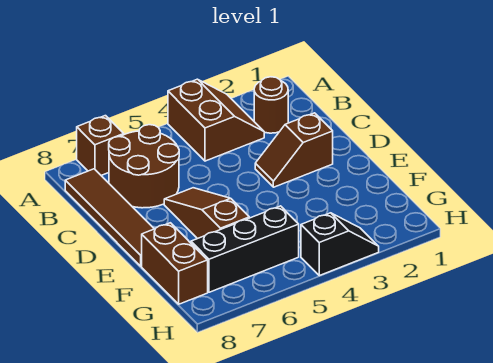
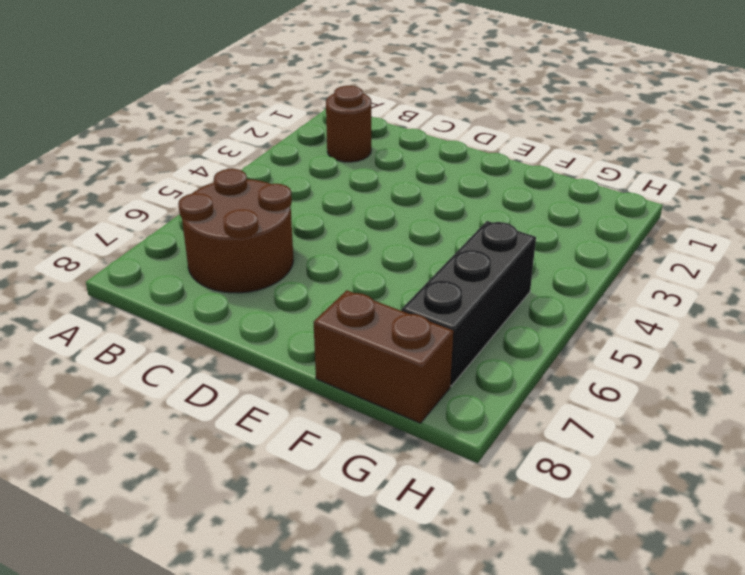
none -> brown 2x2 slope [168,79,264,161]
none -> brown 1x1 brick [77,116,124,175]

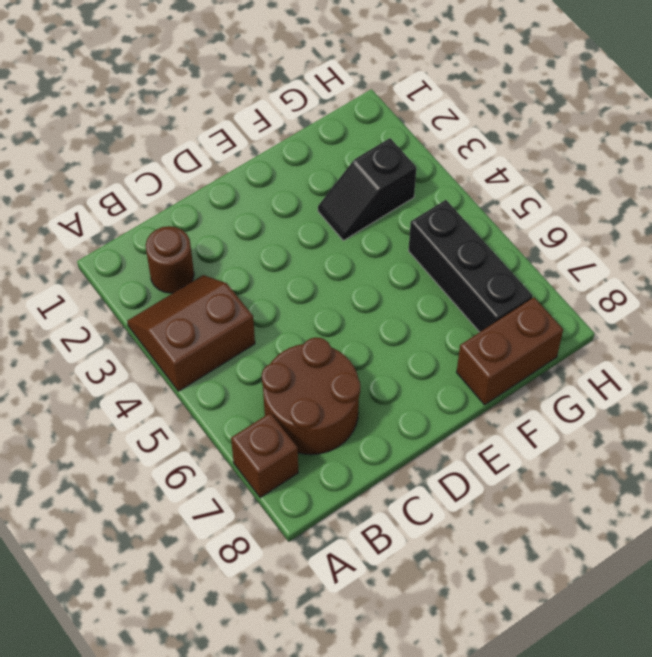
black 1x2 slope [318,138,416,241] -> black 1x2 slope turned to [301,213,379,276]
none -> brown 1x4 tile [65,169,154,266]
none -> brown 1x2 slope [255,113,333,187]

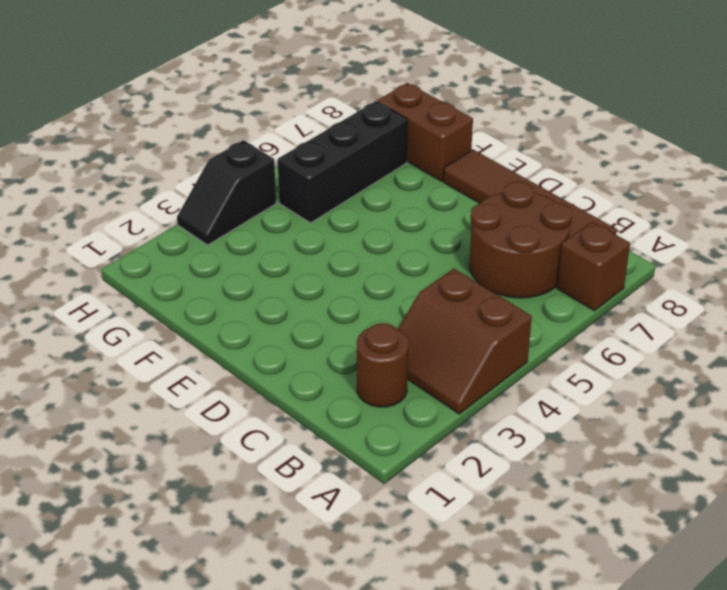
none -> brown 1x2 slope [255,113,333,187]
none -> brown 1x3 slope [164,188,249,239]

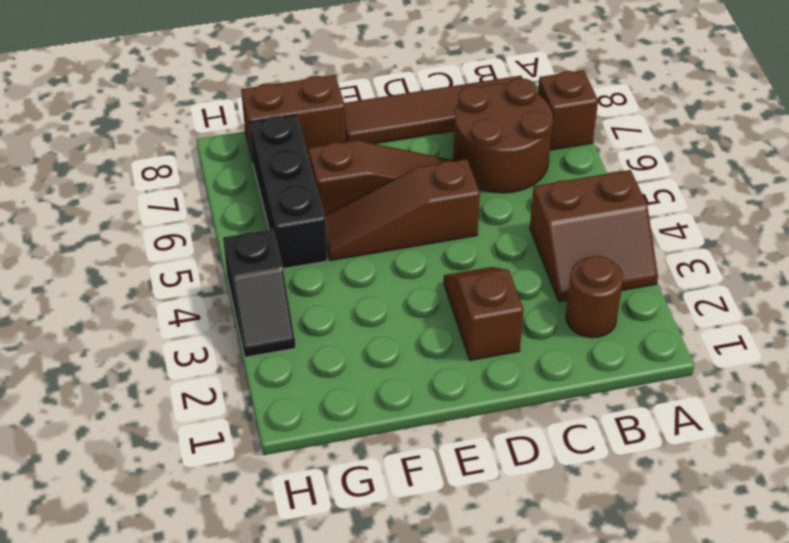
brown 1x3 slope [325,159,480,261] -> none

